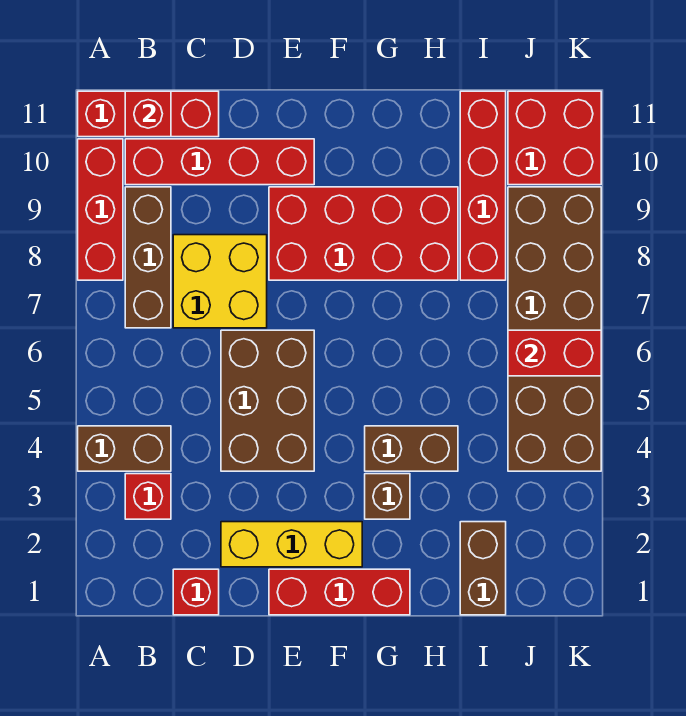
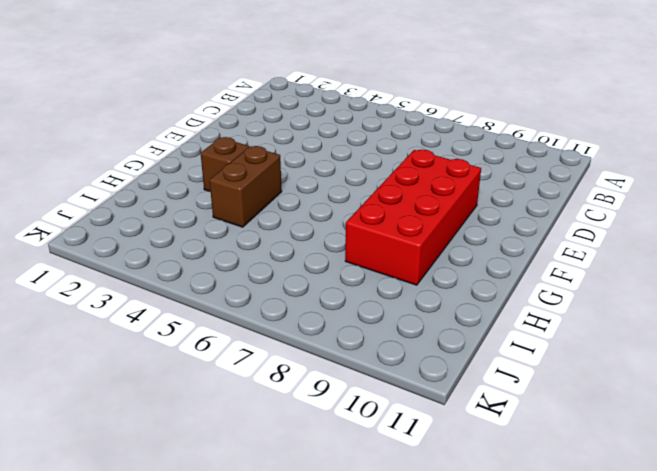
none -> brown 1x2 brick [78,426,171,471]
none -> red 1x3 brick [78,139,123,280]
none -> red 1x3 brick [78,91,219,137]

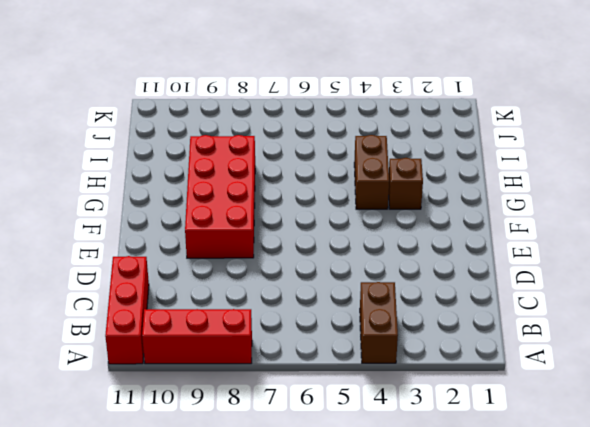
none -> red 1x1 brick [125,474,171,519]
none -> brown 1x3 brick [125,187,171,328]
none -> red 1x4 brick [125,139,314,185]

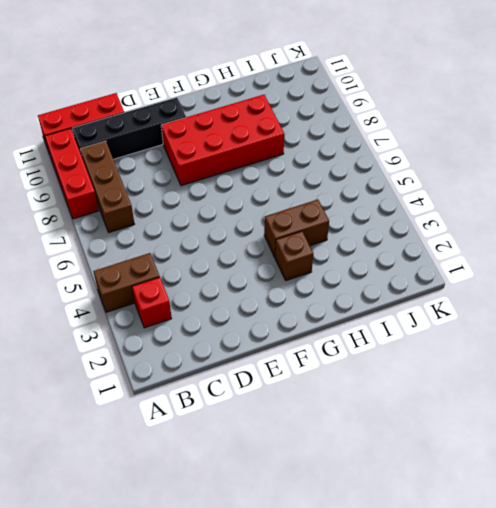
black 1x4 brick [72,98,186,159] -> red 1x4 brick [125,139,314,185]
none -> red 1x1 brick [173,569,219,615]
none -> yellow 2x2 brick [173,235,267,328]
none -> yellow 1x3 brick [221,522,362,567]

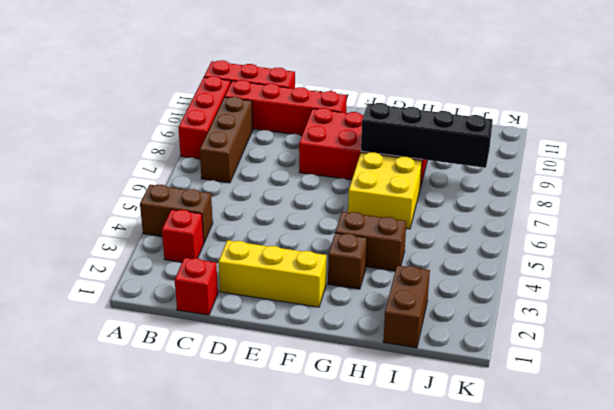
yellow 2x2 brick [348,152,422,229] -> yellow 2x2 brick moved to [173,235,267,328]
black 1x4 brick [361,103,493,168] -> none
none -> brown 2x3 brick [221,330,314,471]
none -> red 1x3 brick [269,569,410,615]
none -> red 1x4 brick [460,91,506,280]

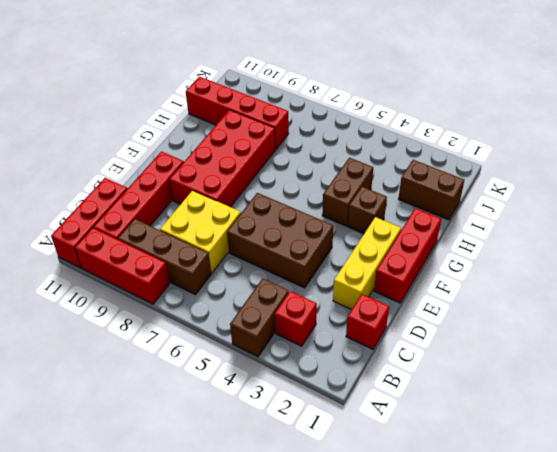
none -> brown 2x6 brick [508,187,601,471]
none -> red 2x2 brick [508,91,601,185]
none -> red 1x1 brick [125,91,171,137]

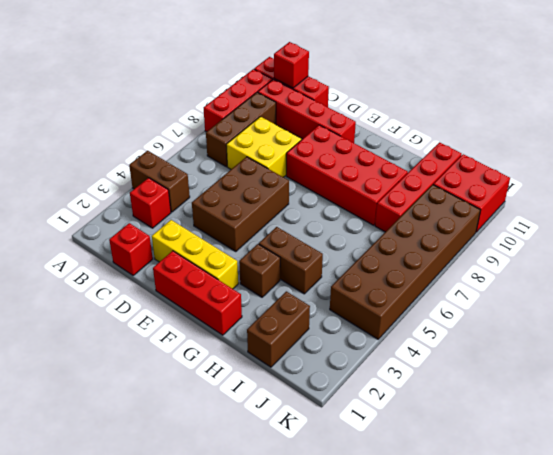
none -> red 1x2 brick [508,330,601,376]

